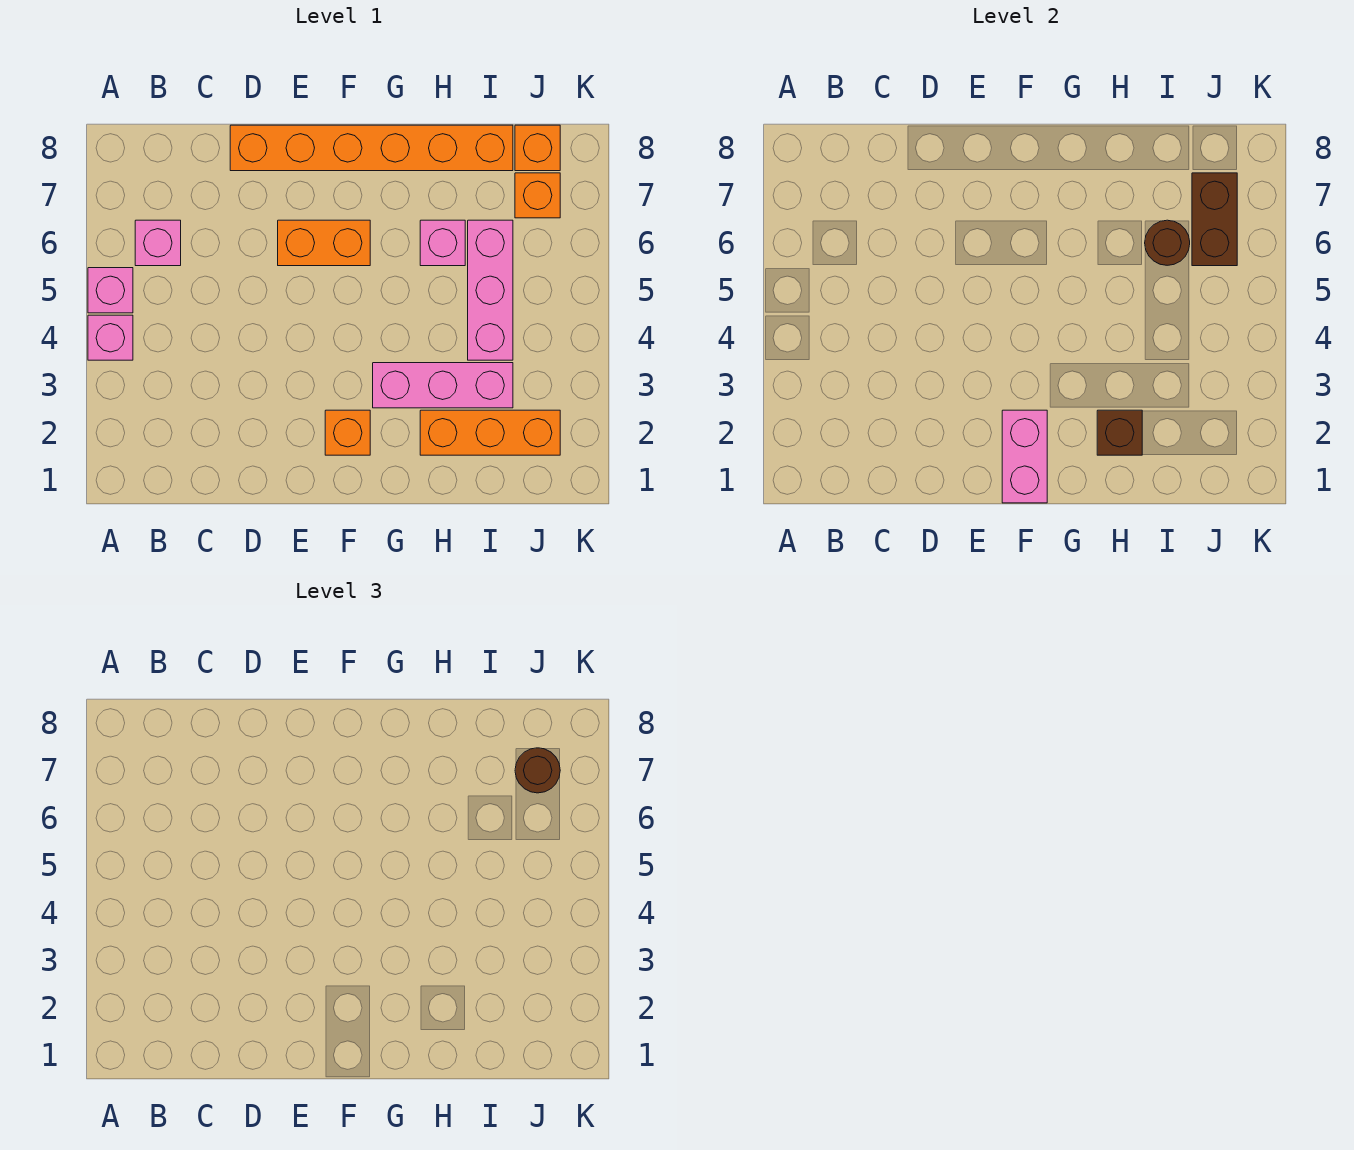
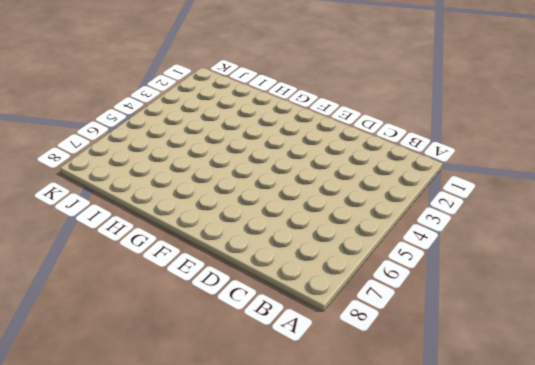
none -> pink 1x1 brick [88,315,133,360]
none -> pink 1x1 brick [88,268,133,313]
none -> pink 1x1 brick [135,220,181,266]

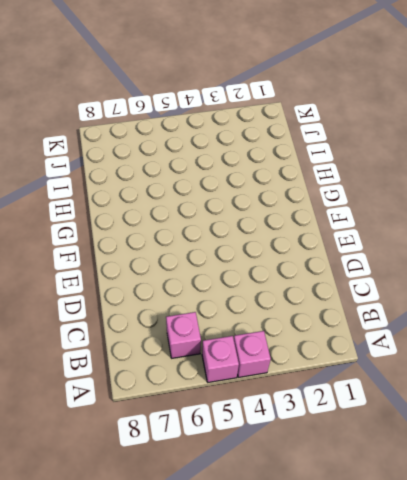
none -> orange 1x6 brick [230,125,513,171]
none -> orange 1x2 brick [278,220,370,266]
none -> orange 1x1 brick [325,410,370,455]

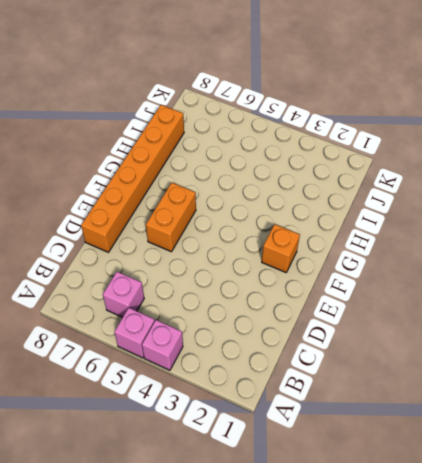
none -> pink 1x3 brick [373,363,513,408]
none -> orange 1x3 brick [420,410,560,455]
none -> pink 1x1 brick [420,220,465,266]

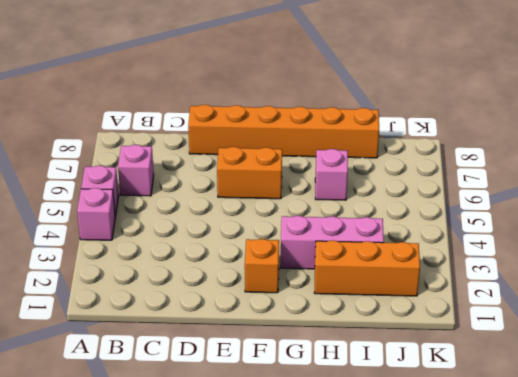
none -> pink 1x3 brick [468,220,513,360]
none -> orange 1x1 brick [515,173,560,218]
none -> orange 1x1 brick [515,125,560,171]

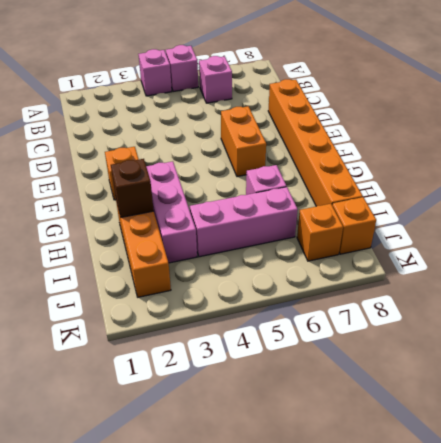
none -> pink 1x2 brick [1002,410,1047,503]
none -> brown 1x1 round brick [1145,220,1190,265]
none -> brown 1x2 brick [1192,173,1237,266]

